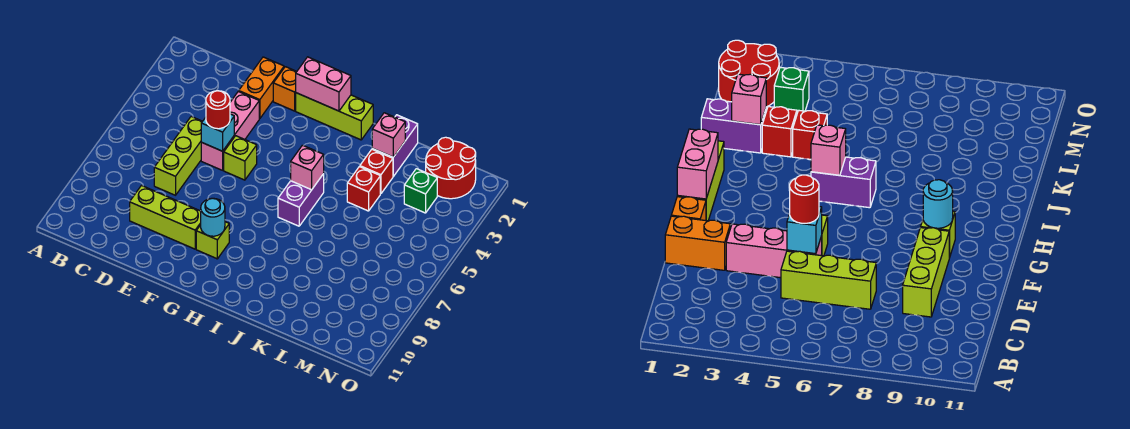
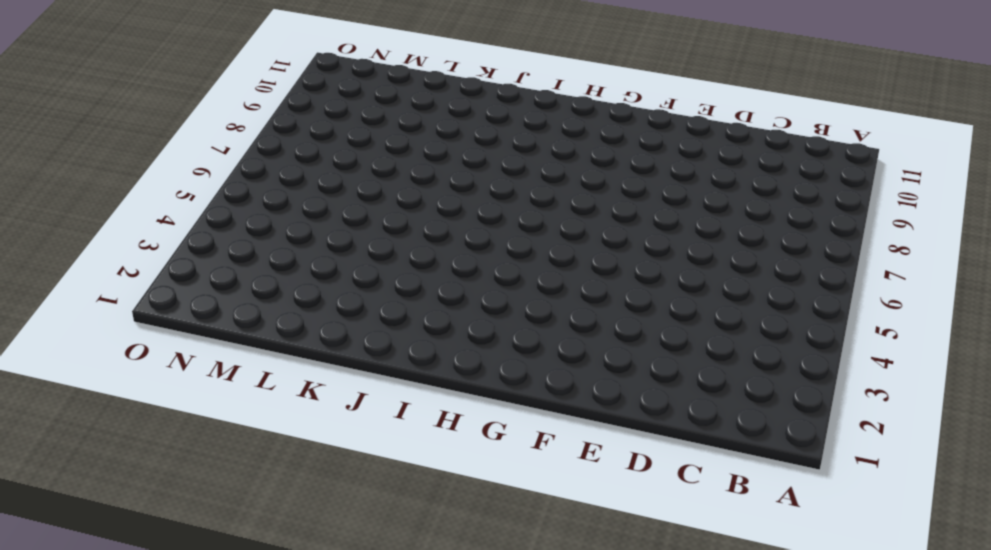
none -> lime 1x3 brick [154,117,203,195]
none -> lime 1x3 brick [130,186,201,249]
none -> orange 1x2 brick [239,57,284,119]

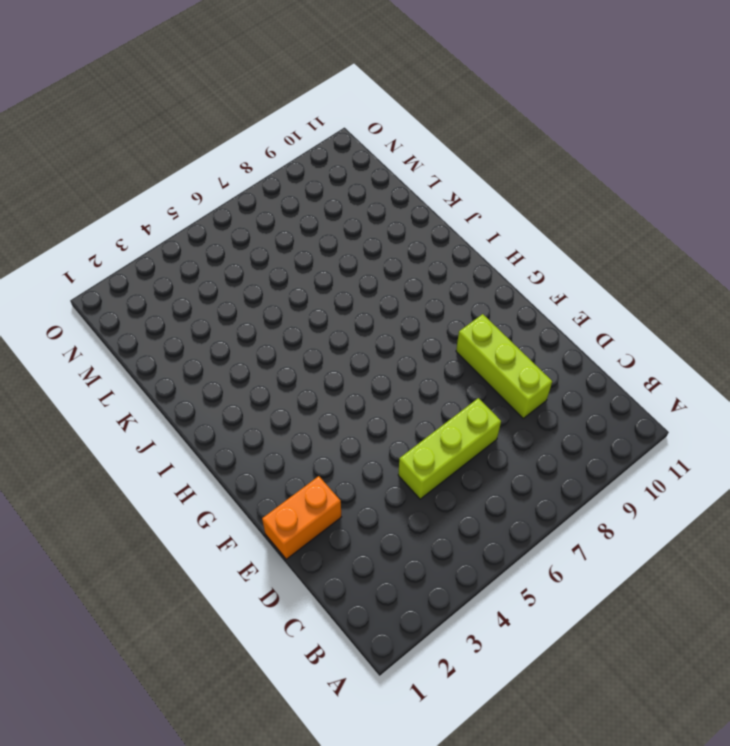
none -> pink 1x3 brick [201,91,259,170]
none -> orange 1x1 brick [273,67,297,111]
none -> lime 1x1 brick [224,136,257,180]

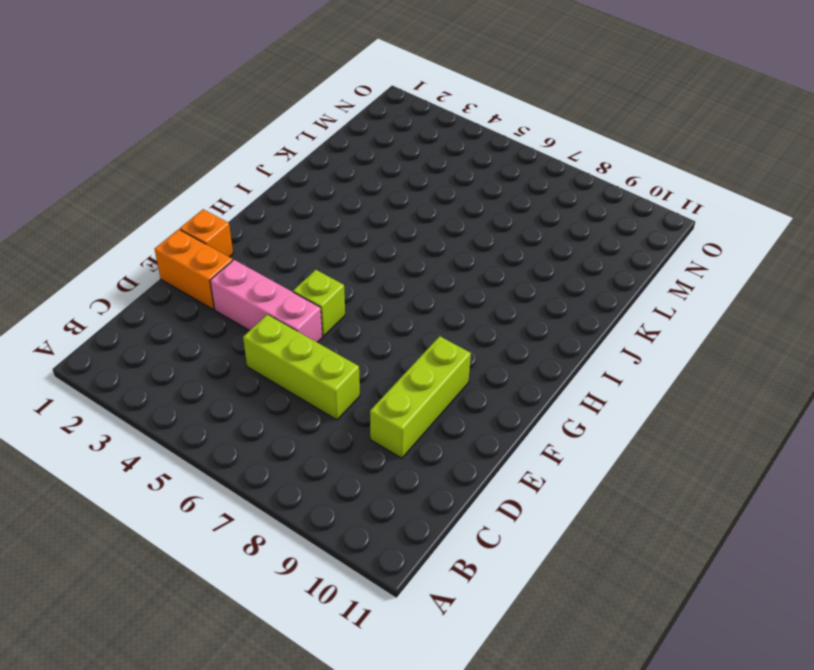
none -> lime 1x3 brick [296,93,373,140]
none -> lime 1x1 brick [196,222,229,259]
none -> purple 1x2 brick [278,174,324,226]

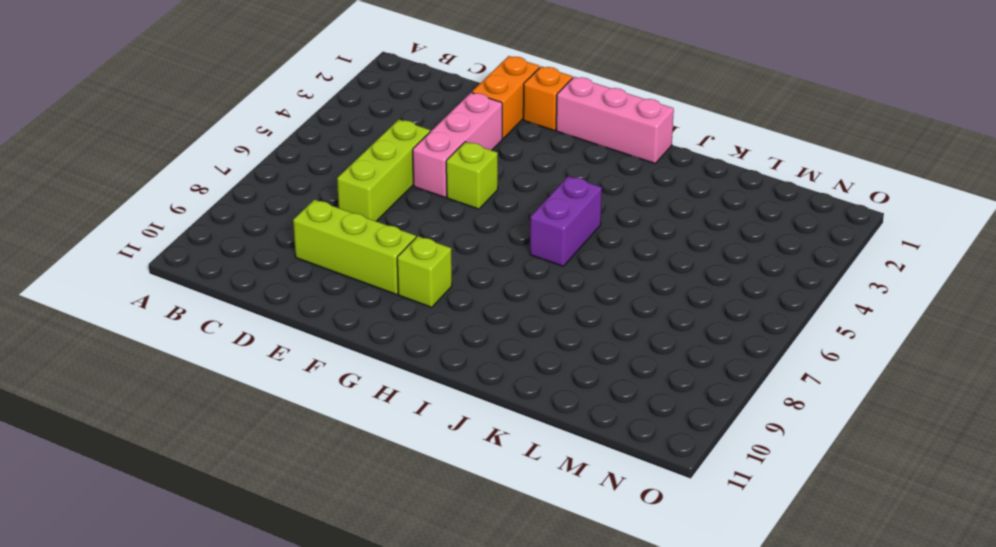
pink 1x3 brick [556,77,674,163] -> lime 1x3 brick [296,93,373,140]
none -> purple 1x2 brick [372,115,418,176]
none -> red 1x1 brick [360,150,393,194]
none -> red 1x1 brick [347,167,380,211]

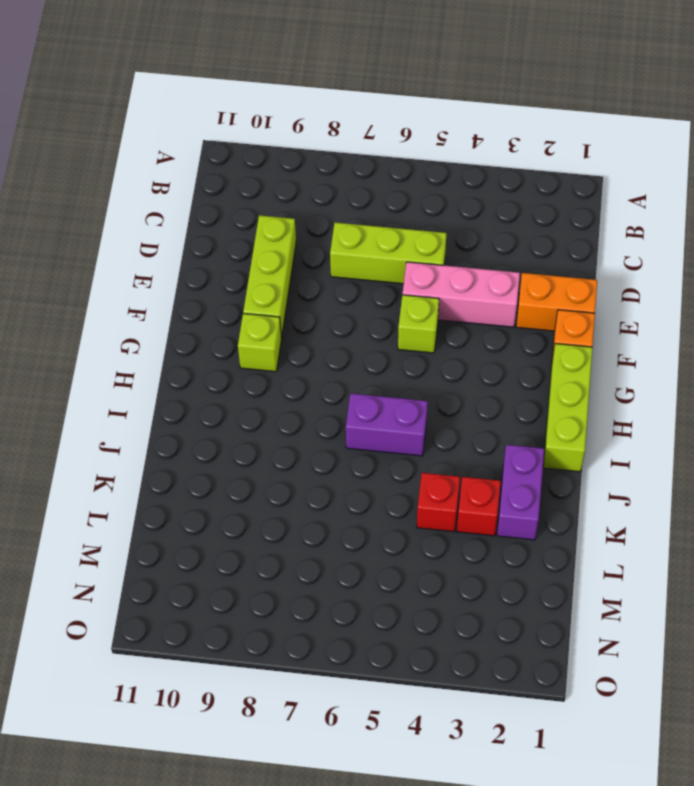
purple 1x2 brick [497,445,544,540] -> purple 1x2 brick turned to [372,115,418,176]
none -> red 2x2 round brick [426,137,476,199]
none -> green 1x1 brick [404,169,437,213]
none -> cyan 1x1 brick [201,114,234,151]

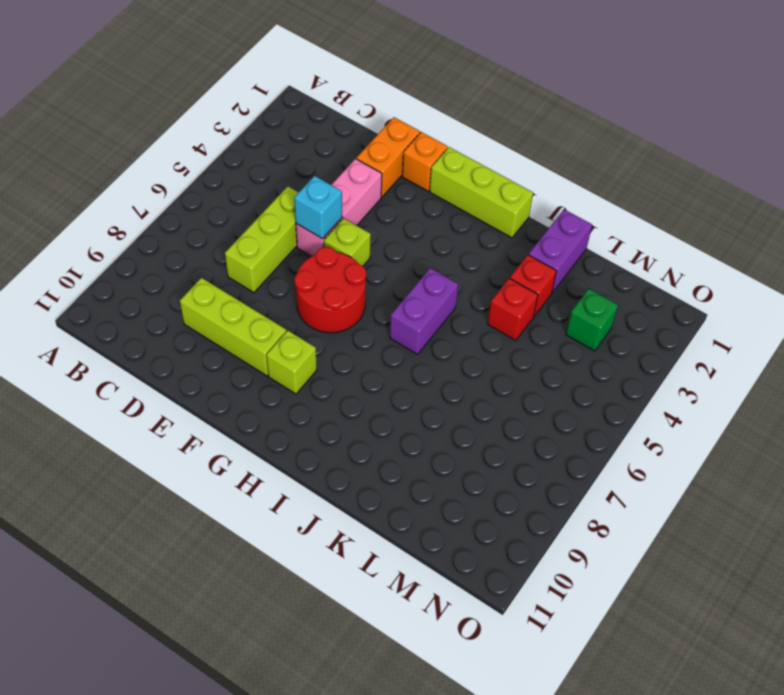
red 2x2 round brick [295,247,366,333] -> red 2x2 round brick moved to [426,137,476,199]
none -> pink 1x2 brick [296,57,351,111]
none -> cyan 1x1 round brick [201,198,225,236]
none -> pink 1x1 brick [291,145,324,190]

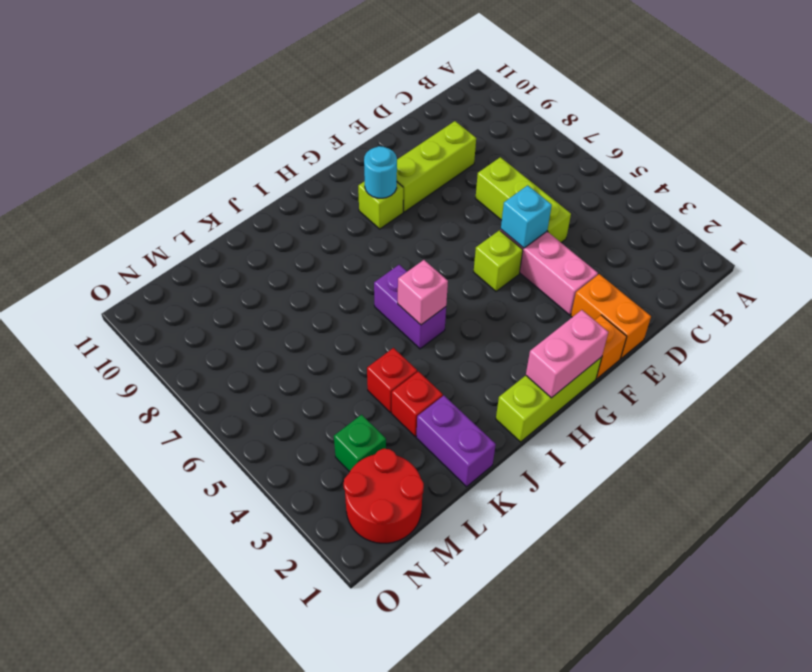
none -> pink 1x1 brick [372,113,405,157]
none -> red 1x1 round brick [206,91,230,129]

